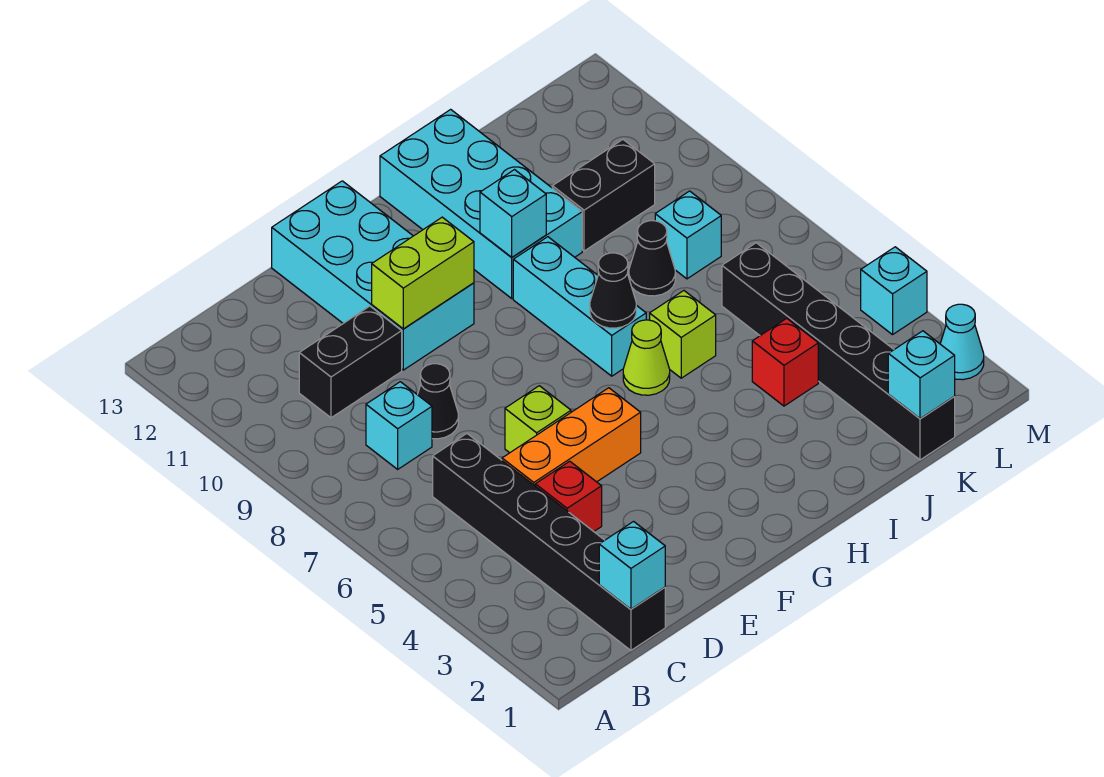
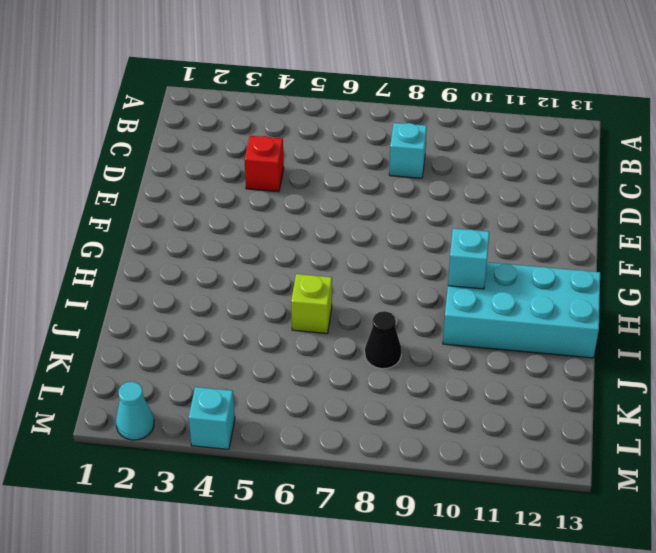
none -> black 1x6 brick [433,434,665,650]
none -> black 1x2 brick [299,306,402,418]
none -> orange 1x3 brick [502,388,641,486]

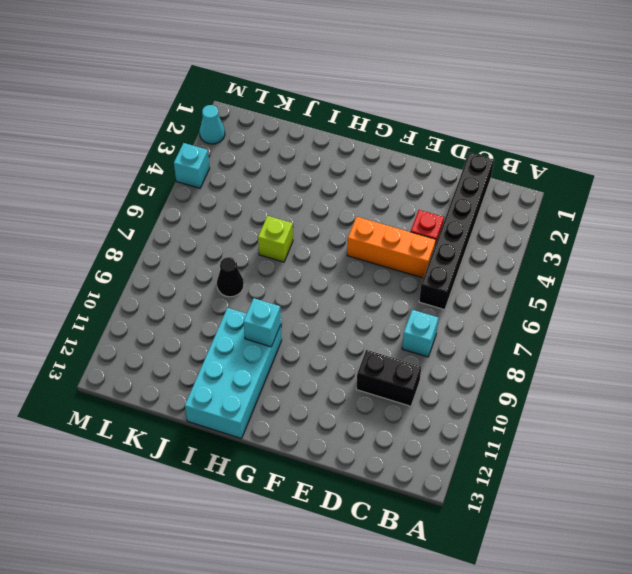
none -> black 1x1 cone [418,364,458,439]
none -> lime 1x1 brick [505,386,571,453]
none -> cyan 2x4 brick [272,181,474,370]

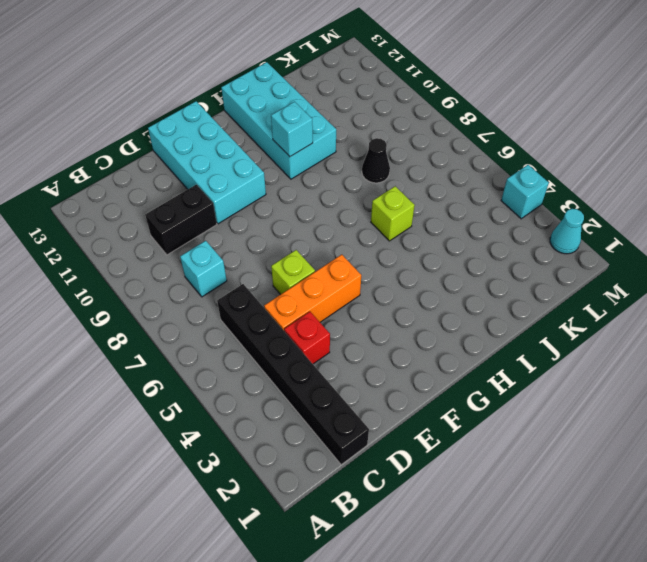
none -> black 1x1 cone [418,364,458,439]
none -> lime 1x1 cone [623,320,670,395]
none -> cyan 1x3 brick [513,237,646,376]

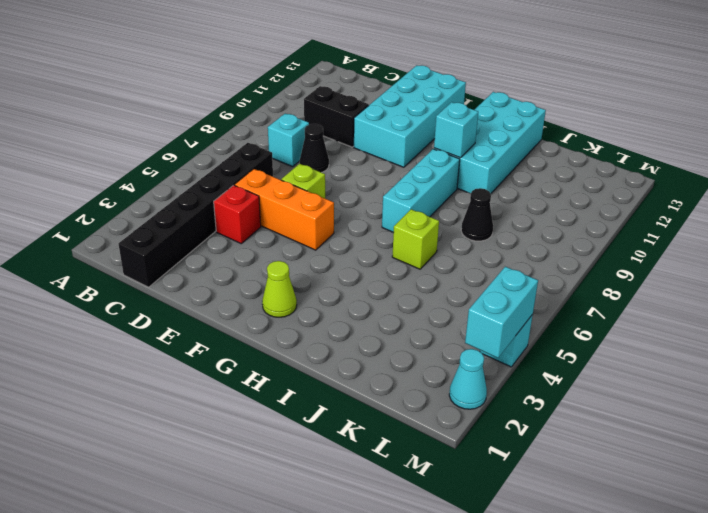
lime 1x1 cone [262,261,297,317] -> lime 1x1 cone moved to [623,320,670,395]
cyan 1x2 brick [465,267,538,358] -> none
none -> red 1x1 brick [752,318,818,406]
none -> black 1x2 brick [552,140,655,251]
none -> black 1x6 brick [722,243,955,460]

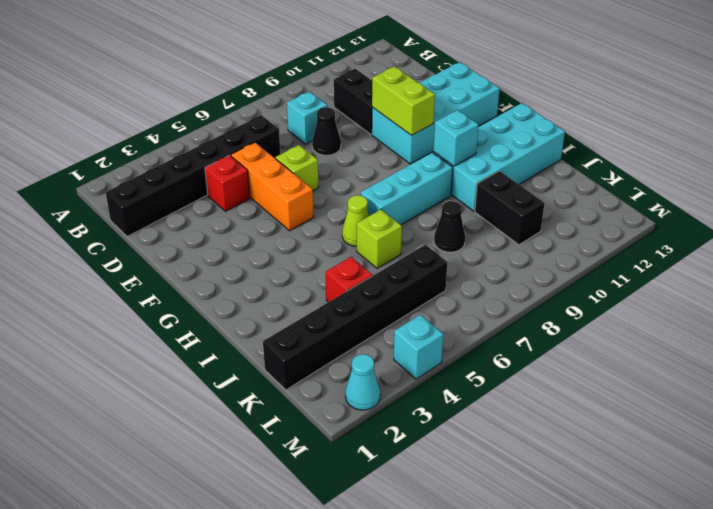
none -> cyan 1x1 brick [655,191,721,279]
none -> cyan 1x1 brick [599,522,665,609]
none -> black 1x1 cone [590,253,636,328]

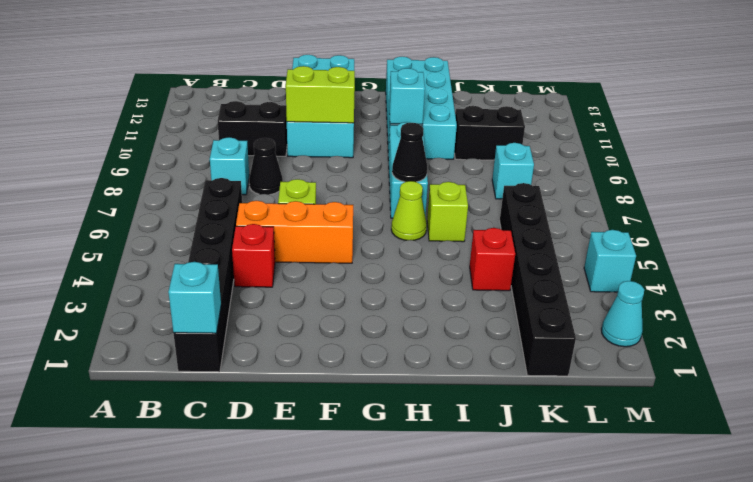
none -> black 1x1 cone [629,221,675,296]
none -> cyan 1x1 brick [888,331,955,419]

